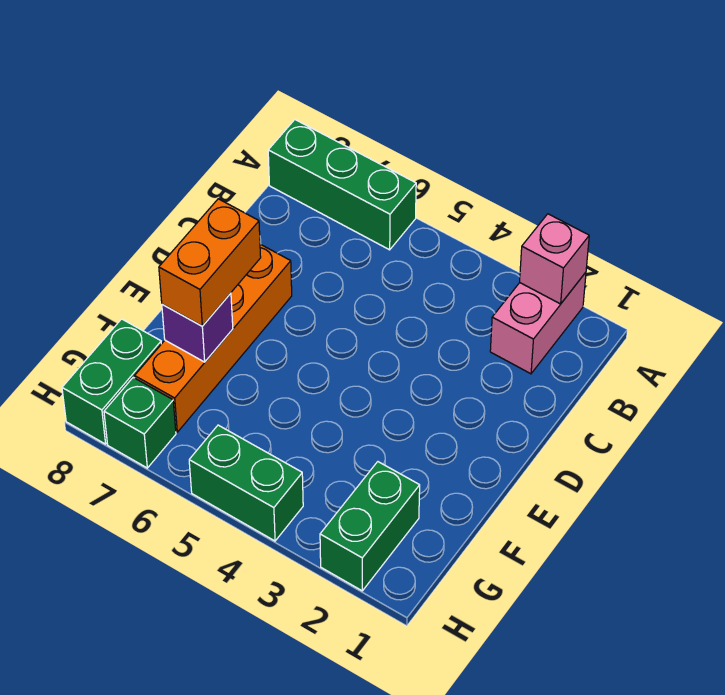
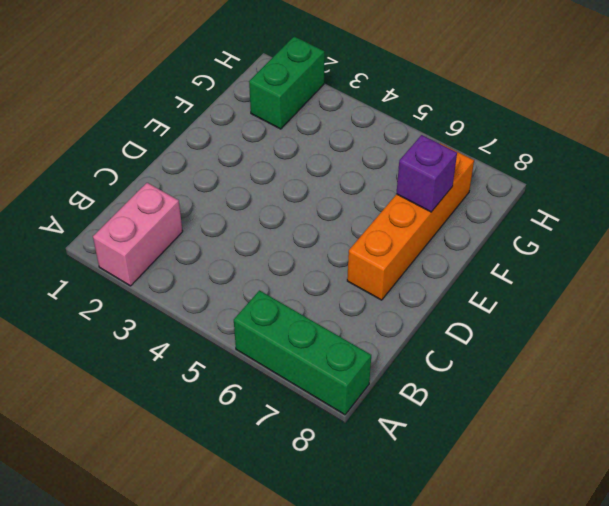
none -> green 1x2 brick [62,319,161,444]
none -> green 1x2 brick [189,425,303,541]

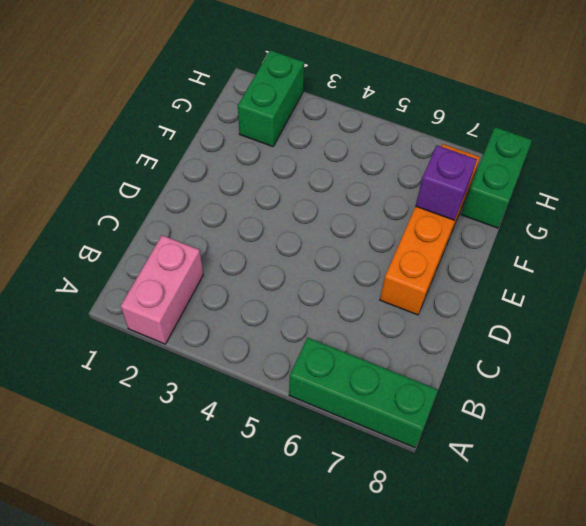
none -> green 1x2 brick [189,425,303,541]
none -> green 1x1 brick [104,377,176,468]

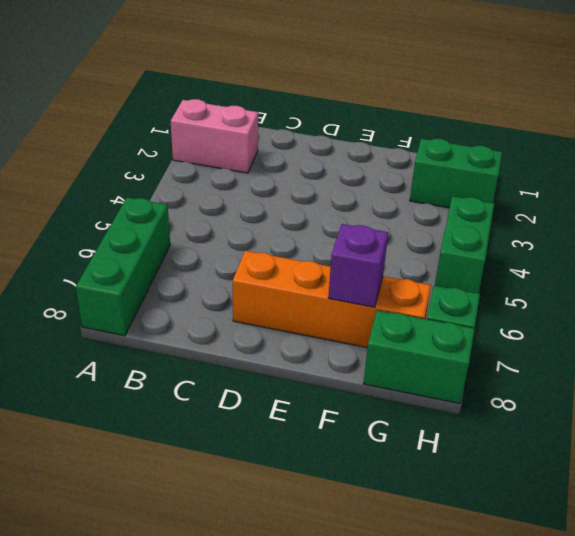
none -> pink 1x1 brick [520,214,589,304]
none -> orange 1x2 brick [159,199,261,326]

